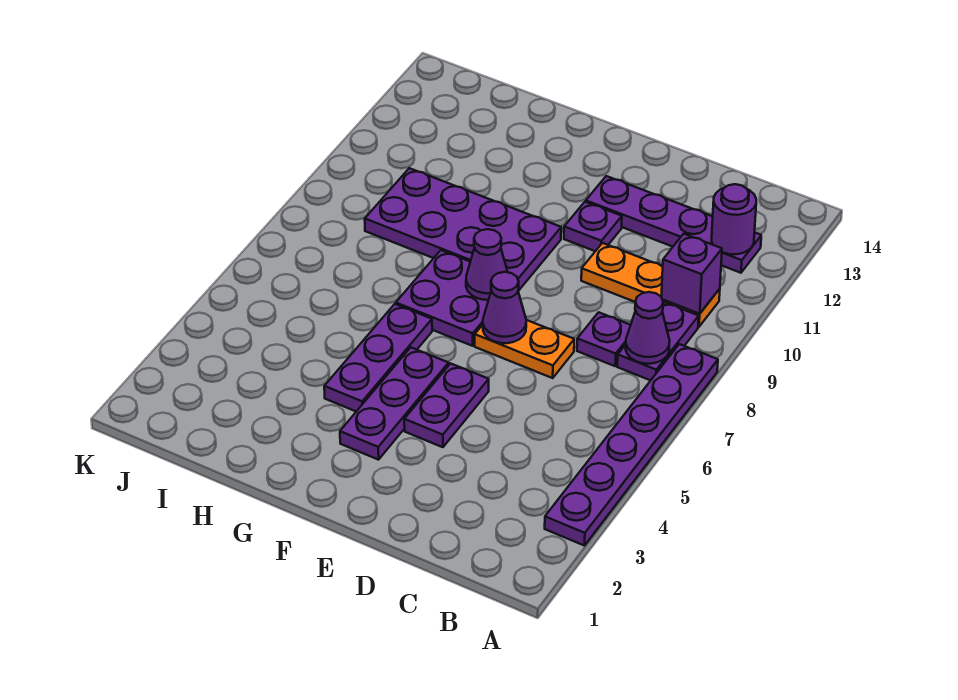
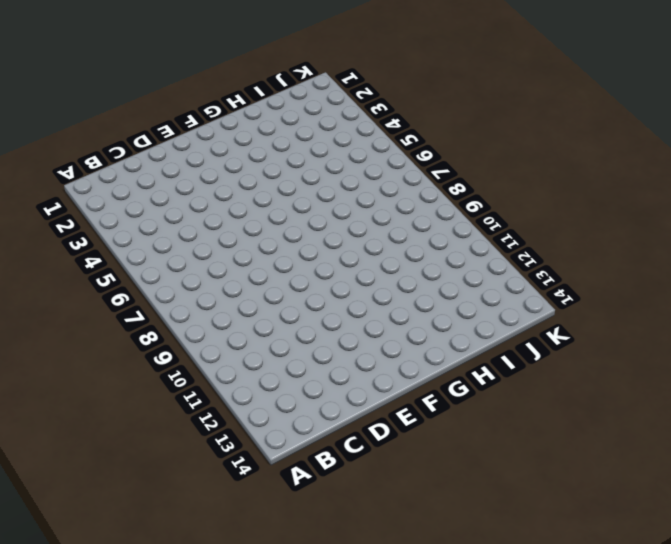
none -> purple 1x6 plate [545,344,718,546]
none -> purple 1x2 plate [617,302,699,380]
none -> orange 1x3 plate [581,243,720,327]

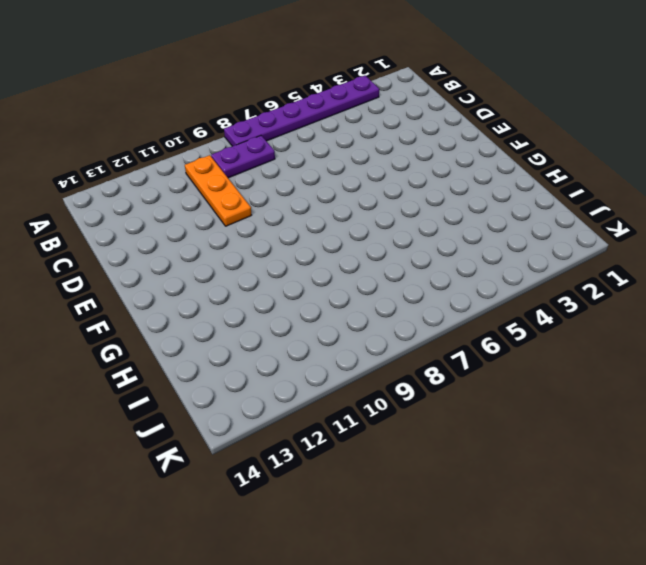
none -> purple 1x4 plate [586,176,761,273]
none -> purple 1x1 plate [577,312,631,366]
none -> orange 1x2 plate [475,320,574,378]

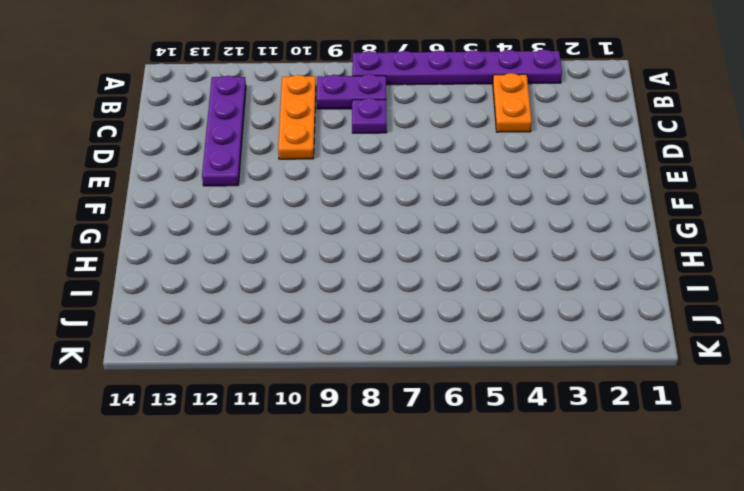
orange 1x2 plate [493,73,532,132] -> orange 1x2 plate moved to [475,320,574,378]
none -> purple 1x2 plate [404,363,489,447]
none -> purple 1x1 plate [564,202,622,251]
none -> purple 1x3 plate [340,347,449,460]

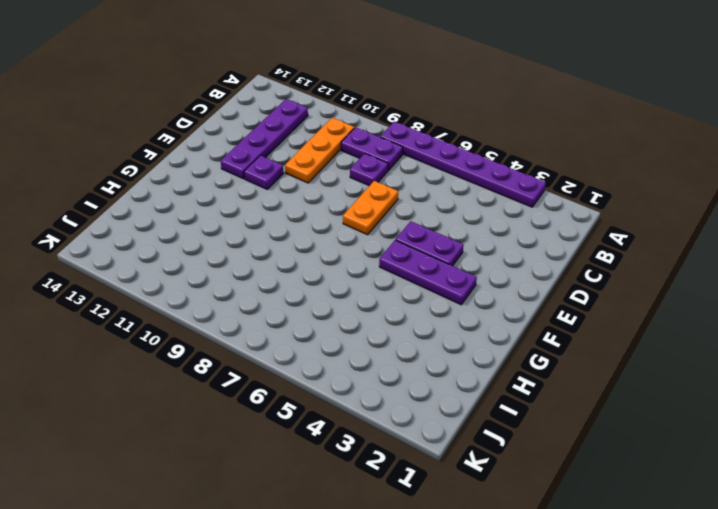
none -> purple 2x2 plate [396,250,488,346]
none -> purple 2x4 plate [365,168,561,291]
none -> purple 1x3 plate [324,304,432,411]

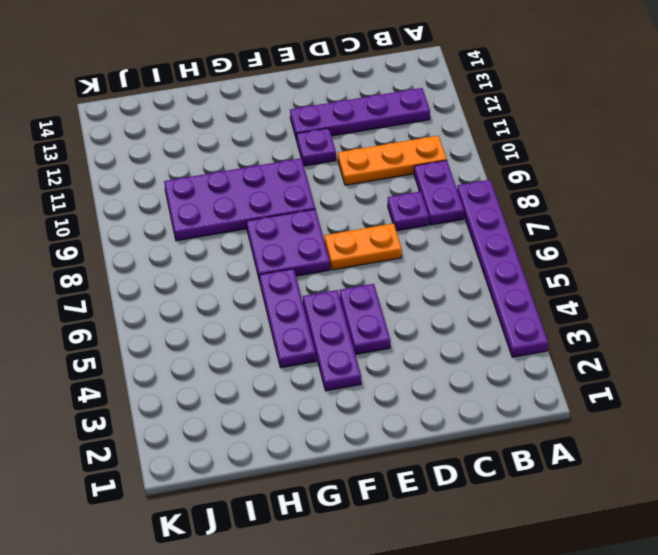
none -> purple 1x1 cone [626,292,670,364]
none -> purple 1x1 brick [661,234,722,314]
none -> purple 1x1 round brick [712,184,756,254]

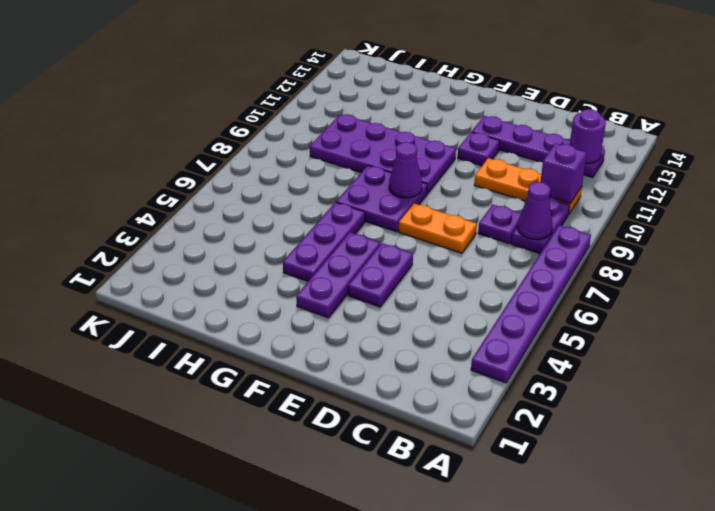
none -> purple 1x1 cone [483,272,526,343]

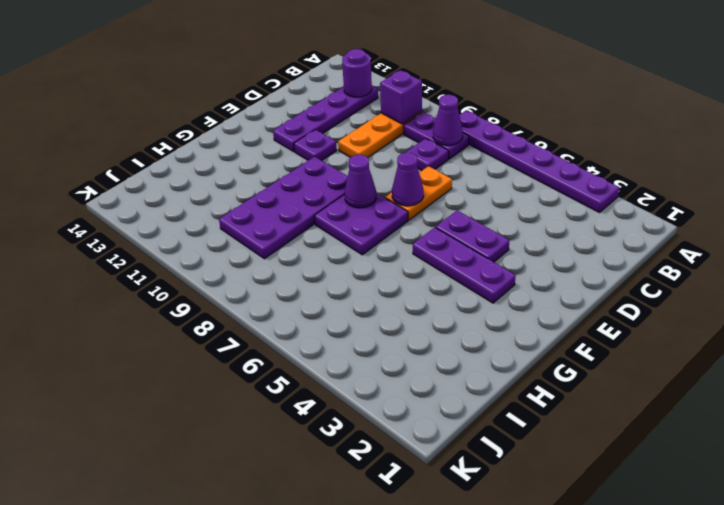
none -> purple 1x3 plate [324,304,432,411]

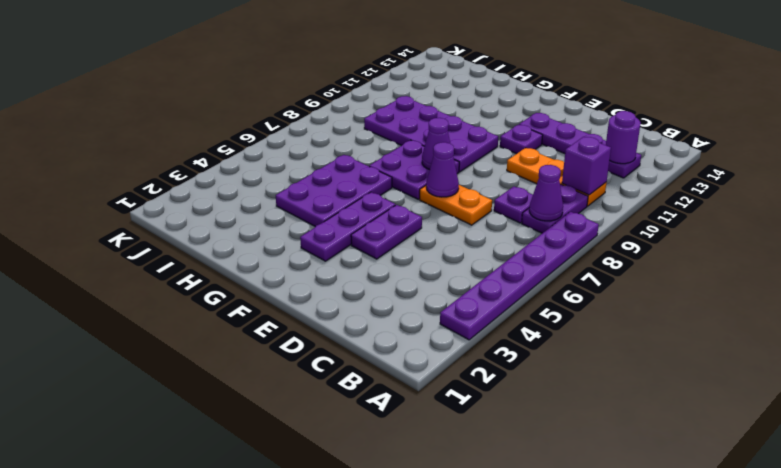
purple 2x3 plate [276,155,392,227] -> purple 1x3 plate [324,304,432,411]

